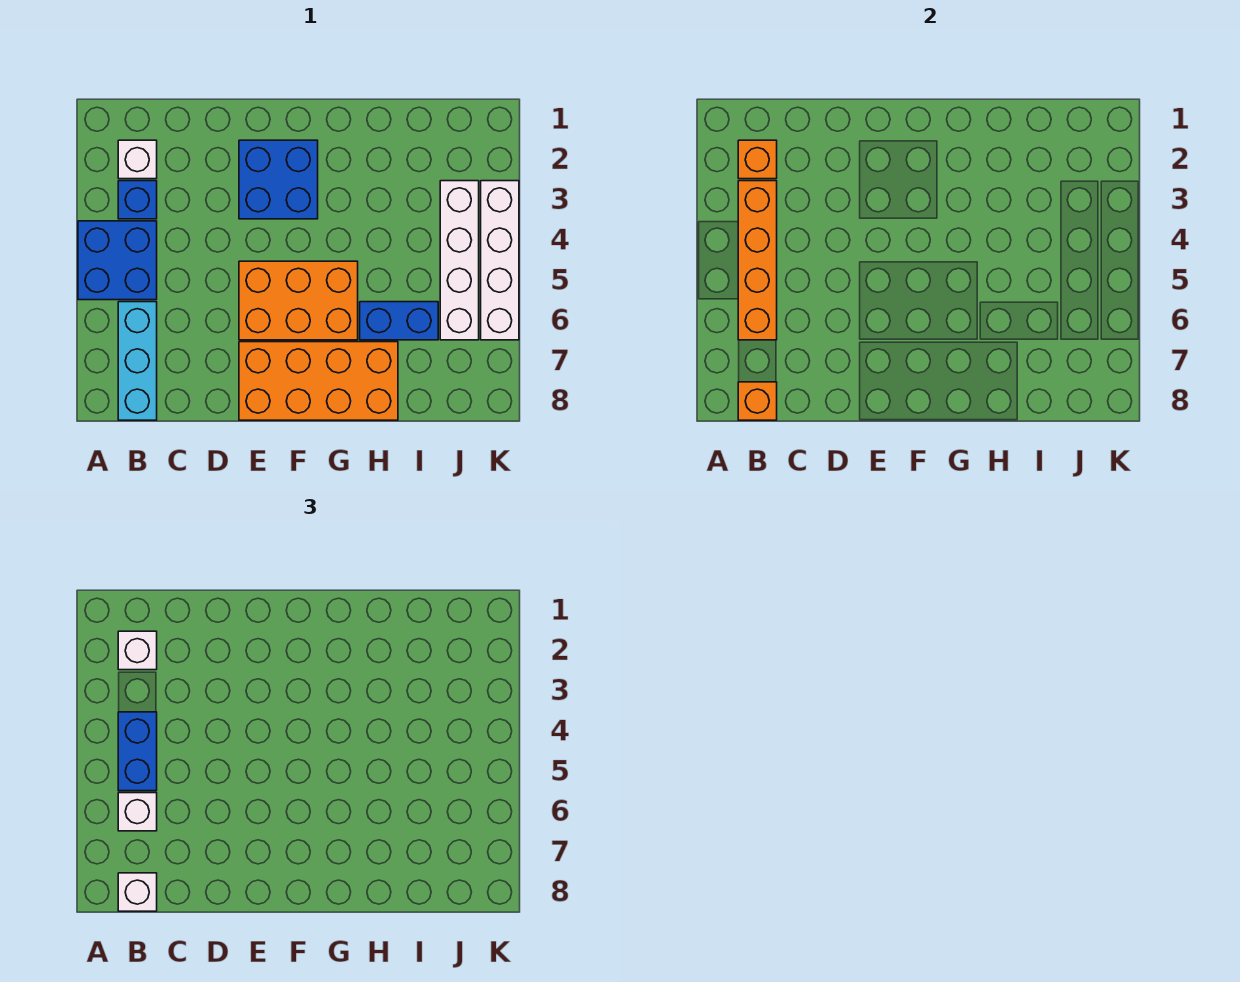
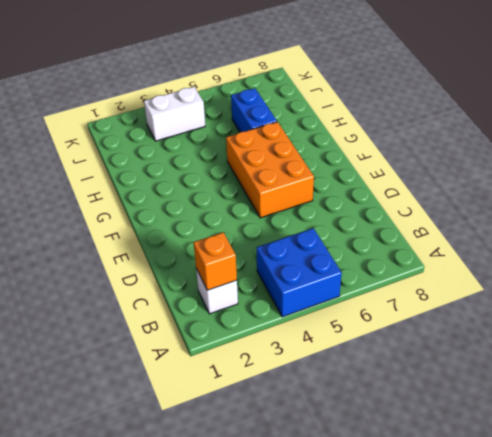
white 1x2 brick [144,87,205,141] -> white 1x4 brick [440,181,479,340]
none -> blue 1x1 brick [118,181,157,219]
none -> cyan 1x3 brick [118,302,157,420]
none -> blue 2x2 brick [239,140,318,219]

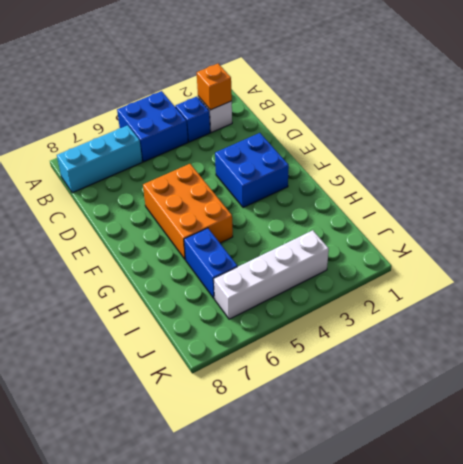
none -> orange 2x4 brick [239,342,398,420]
none -> white 1x4 brick [481,181,519,340]
none -> orange 1x4 brick [738,181,777,340]

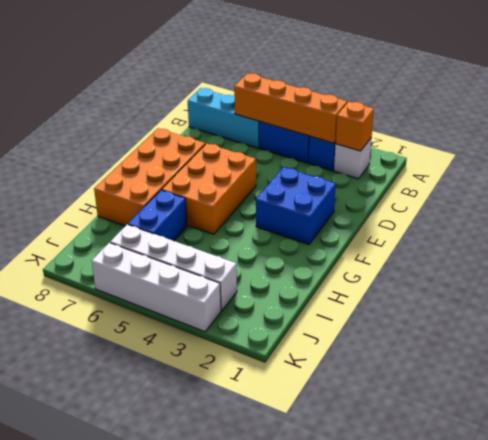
none -> orange 1x1 brick [738,382,777,420]
none -> white 1x1 brick [118,631,157,670]
none -> blue 1x2 brick [118,712,157,791]

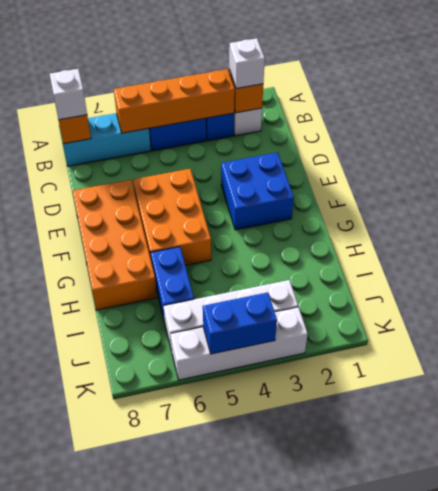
blue 1x2 brick [203,292,277,354] -> blue 1x2 brick moved to [118,712,157,791]
none -> white 1x1 brick [118,793,157,831]

